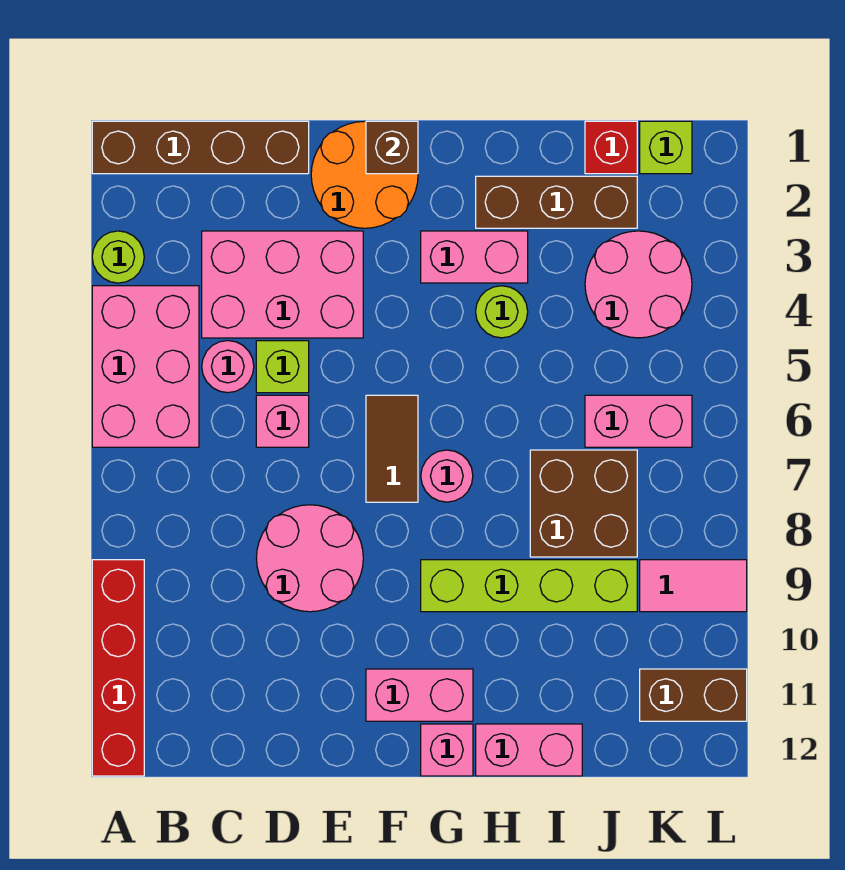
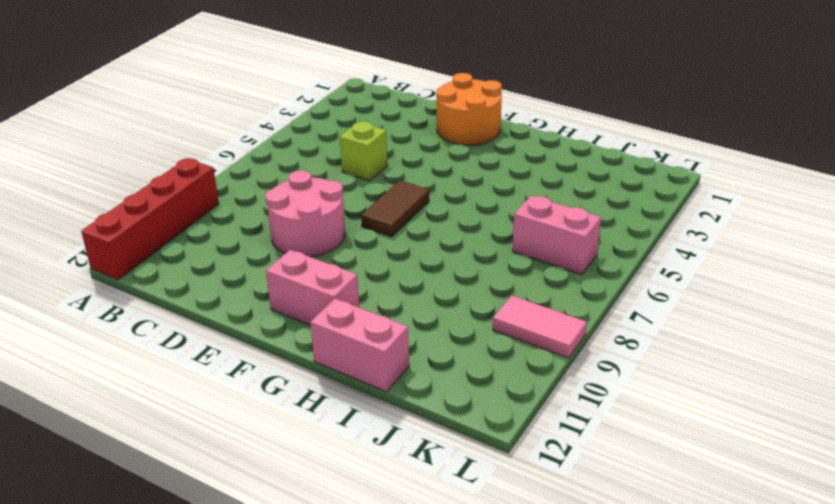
none -> brown 1x4 brick [92,121,309,174]
none -> lime 1x1 round brick [92,231,144,283]
none -> pink 2x3 brick [92,286,199,447]

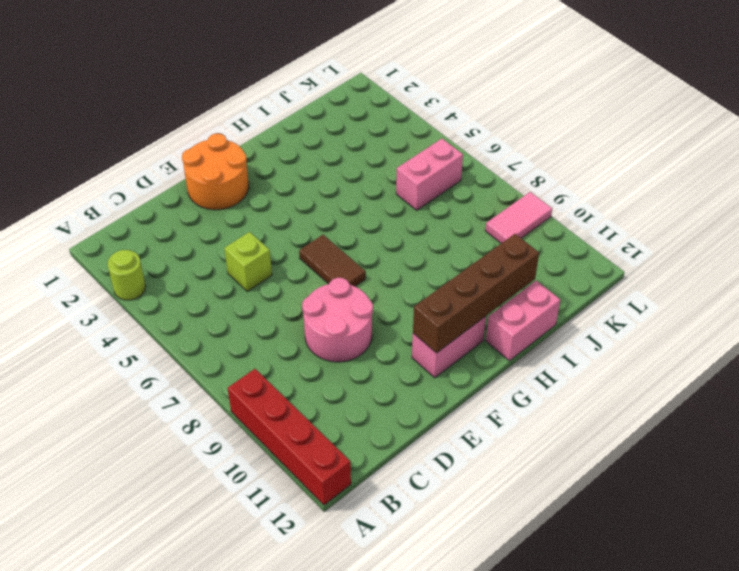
brown 1x4 brick [413,234,539,353] -> brown 1x4 brick moved to [92,121,309,174]
none -> pink 2x3 brick [92,286,199,447]
none -> pink 2x3 brick [202,231,363,338]
none -> pink 1x1 round brick [202,341,254,393]

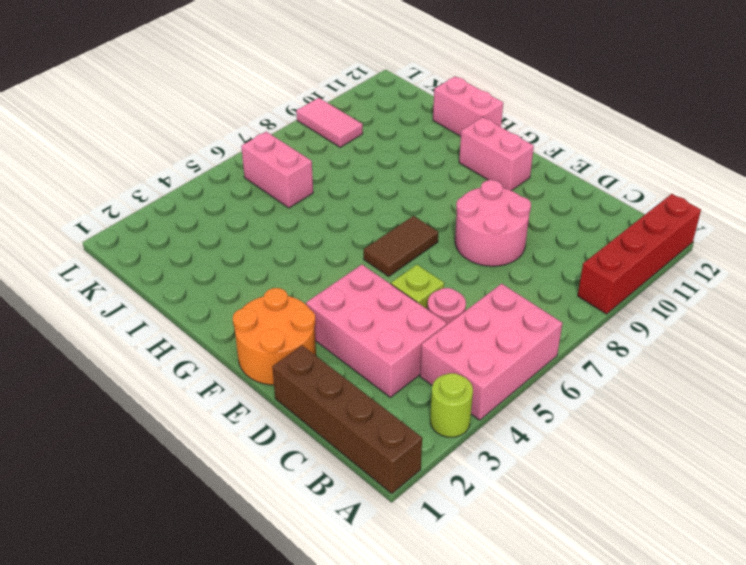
none -> pink 1x1 brick [256,395,309,447]
none -> pink 1x2 brick [421,231,528,283]
none -> pink 1x1 round brick [421,450,473,502]

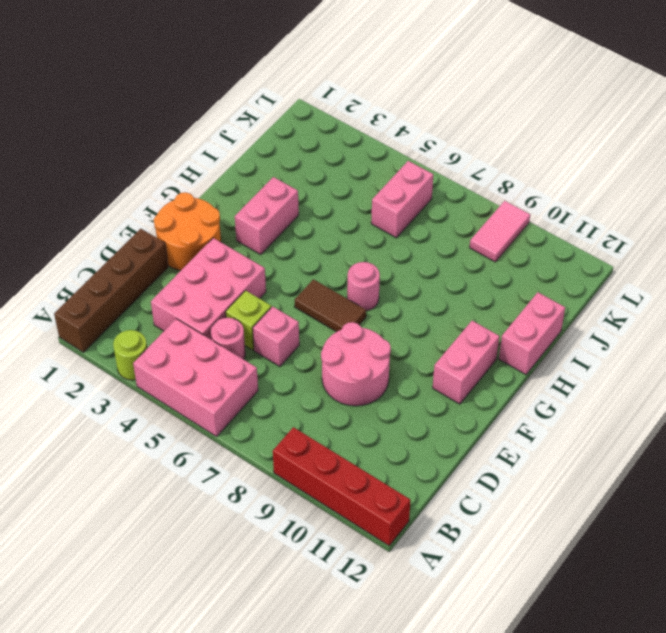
none -> lime 1x4 brick [421,560,637,612]
none -> pink 1x1 brick [421,724,473,776]
none -> brown 1x3 brick [476,176,637,228]

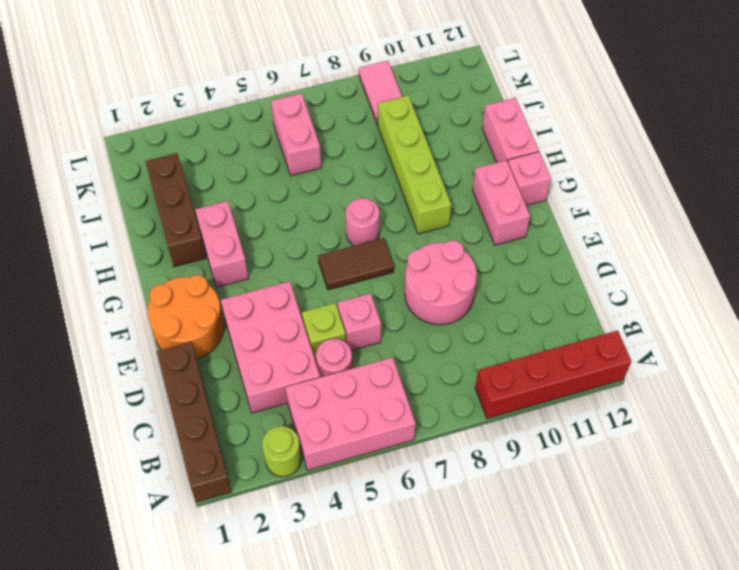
none -> lime 1x1 round brick [476,286,528,338]
none -> brown 2x2 brick [530,450,637,557]
none -> red 1x1 brick [585,121,637,174]

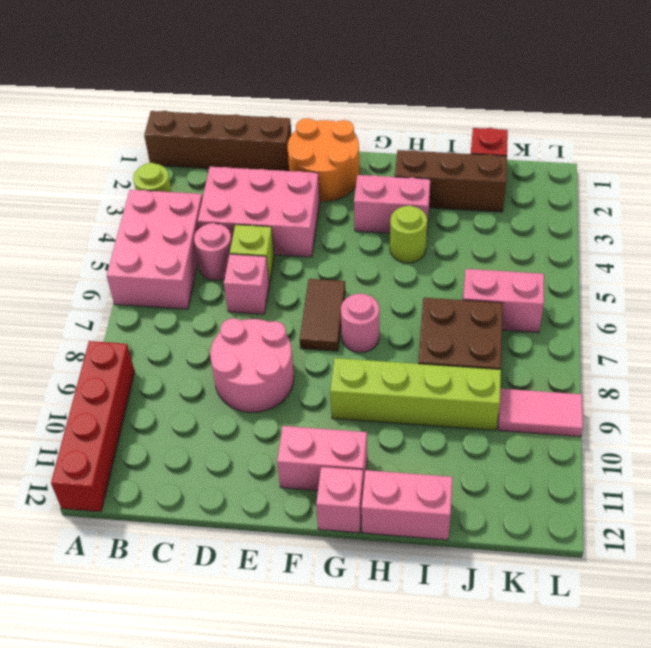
none -> pink 2x2 round brick [585,231,692,338]
none -> lime 1x1 brick [640,121,692,174]
none -> brown 1x2 brick [640,669,747,721]

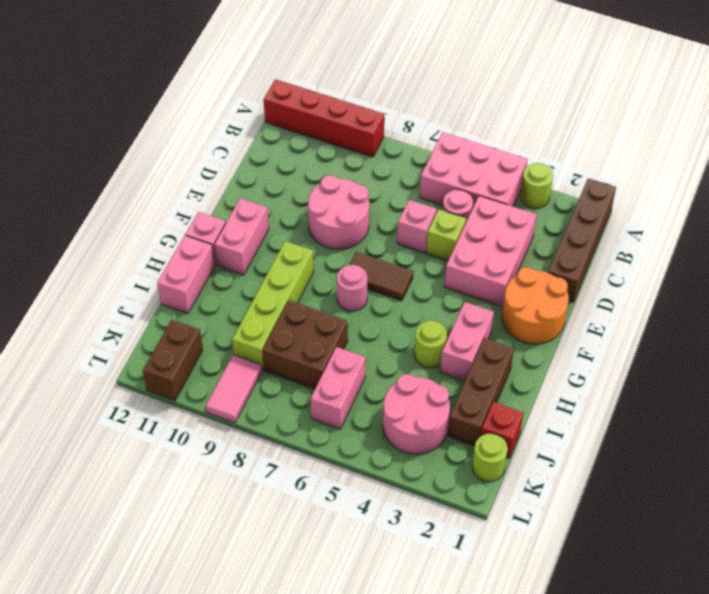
lime 1x1 round brick [472,434,508,482] -> lime 1x1 brick [640,121,692,174]
none -> brown 1x1 brick [366,121,418,174]

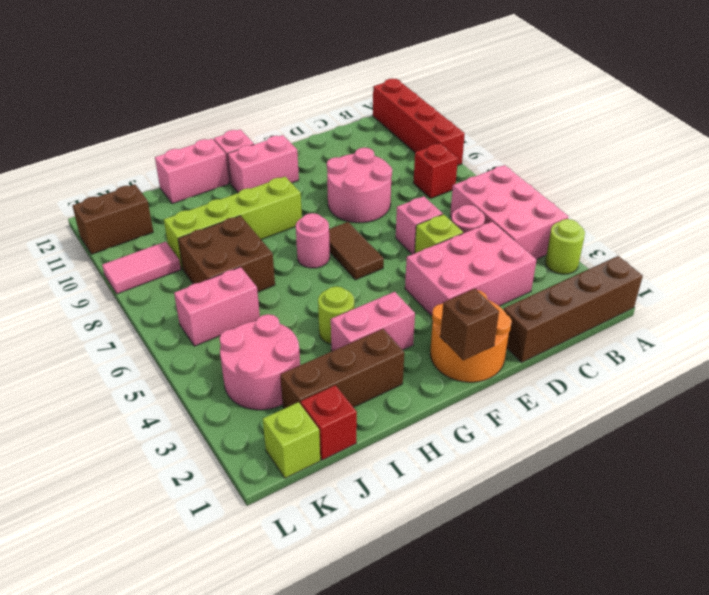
red 1x1 brick [413,143,458,198] -> none

